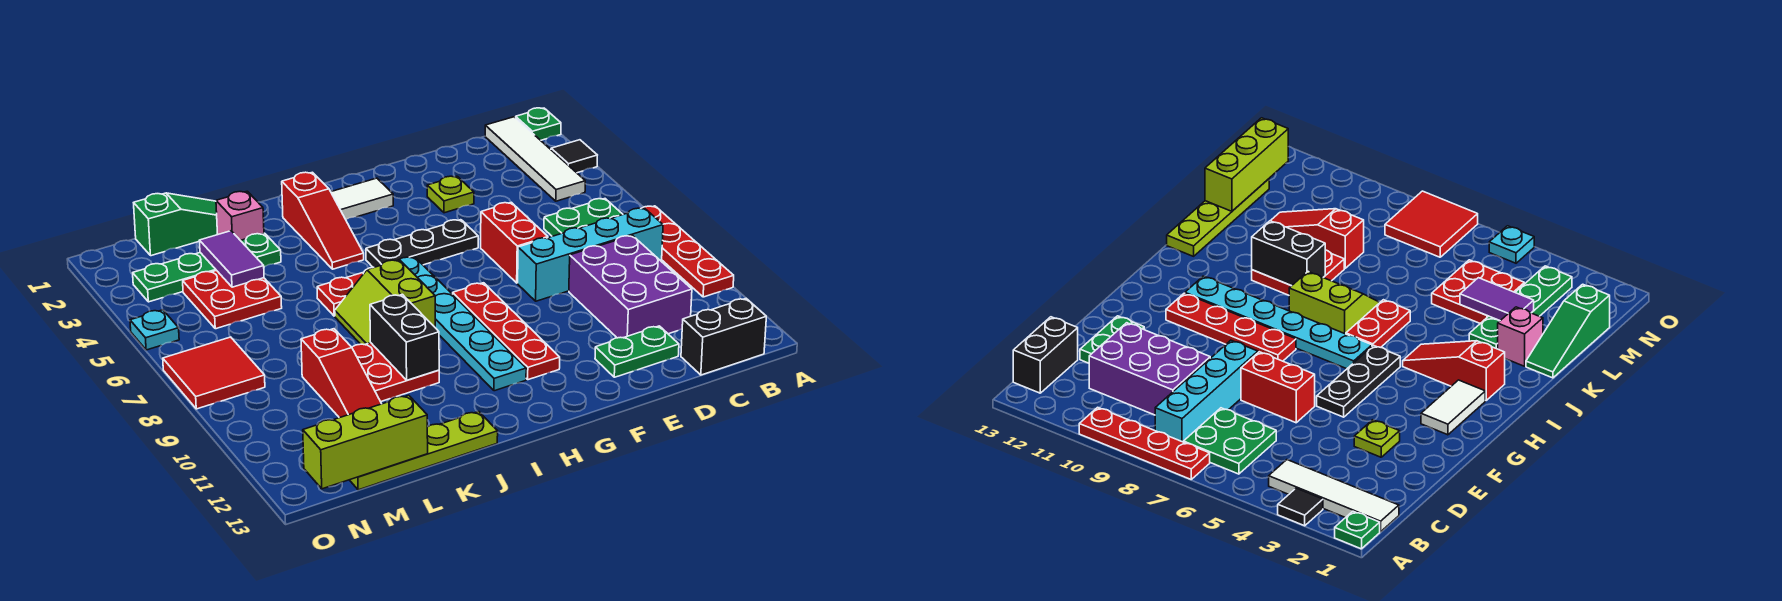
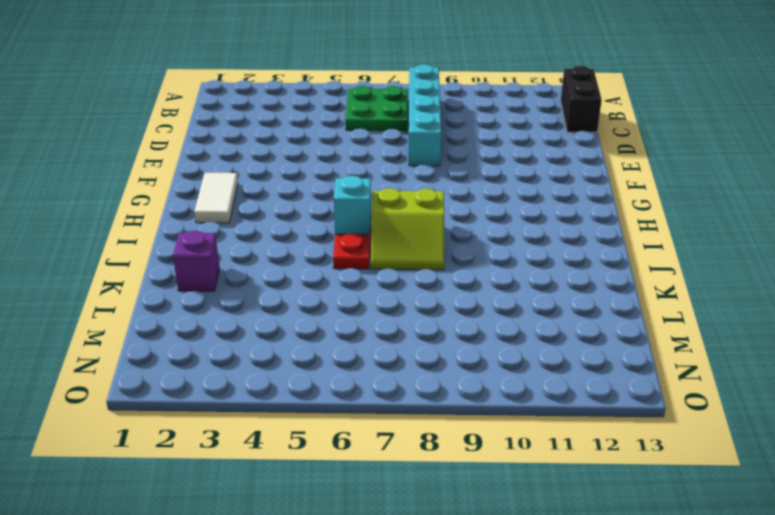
cyan 1x1 brick [334,176,371,235] -> none
purple 1x1 brick [173,230,220,291] -> pink 1x1 brick [216,191,264,240]
none -> green 1x1 plate [516,108,561,140]
none -> black 1x1 tile [551,140,597,173]
none -> red 1x4 plate [641,206,734,297]
none -> white 1x4 tile [485,117,585,201]

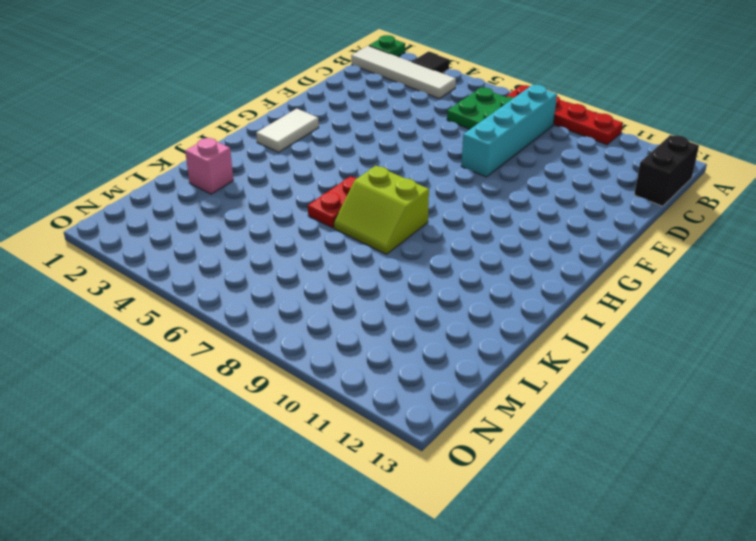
none -> purple 2x3 brick [569,235,692,338]
none -> green 1x2 plate [595,326,679,377]
none -> lime 1x1 plate [427,176,474,213]
none -> red 1x2 brick [481,202,548,283]

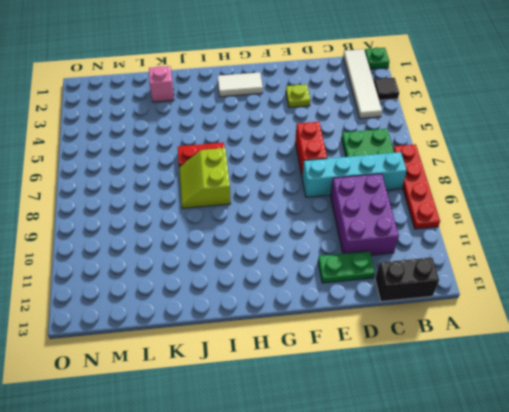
none -> black 1x3 plate [366,220,478,267]
none -> red 1x4 plate [453,283,560,380]
none -> cyan 1x6 plate [400,257,526,391]
none -> red 1x3 slope [282,172,364,269]

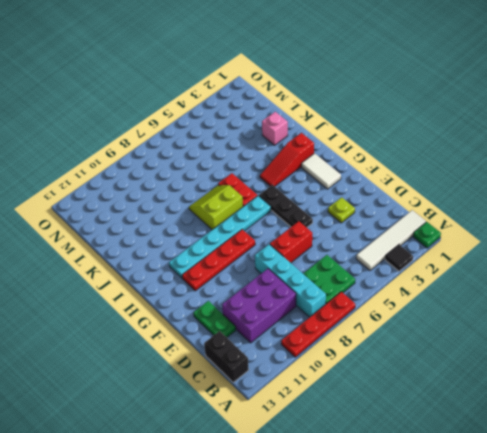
none -> red 2x2 plate [352,343,439,402]
none -> lime 1x4 plate [350,411,498,490]
none -> green 1x3 slope [134,193,218,256]
none -> green 1x4 plate [133,233,281,302]

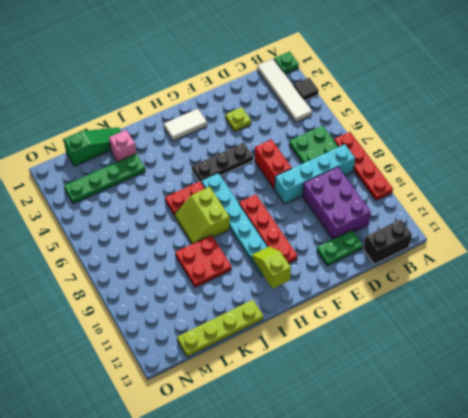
lime 1x2 slope [252,247,291,289] -> none
none -> red 1x3 slope [282,172,364,269]
none -> red 2x2 plate [183,270,282,329]
none -> red 1x3 slope [301,329,381,418]
none -> red 2x2 tile [163,337,265,409]

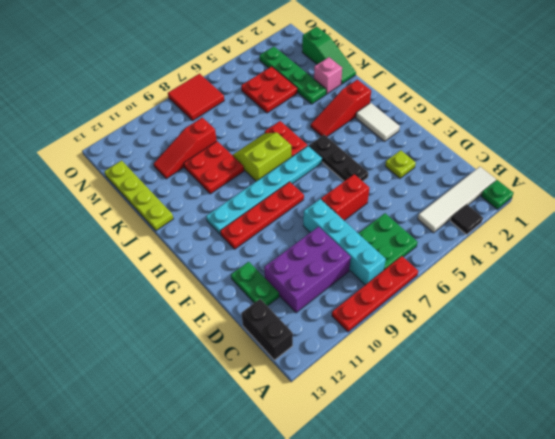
none -> cyan 1x1 plate [130,310,179,350]
none -> black 1x2 brick [370,294,439,380]
none -> purple 1x2 tile [199,231,264,287]
none -> lime 1x3 brick [303,395,428,489]

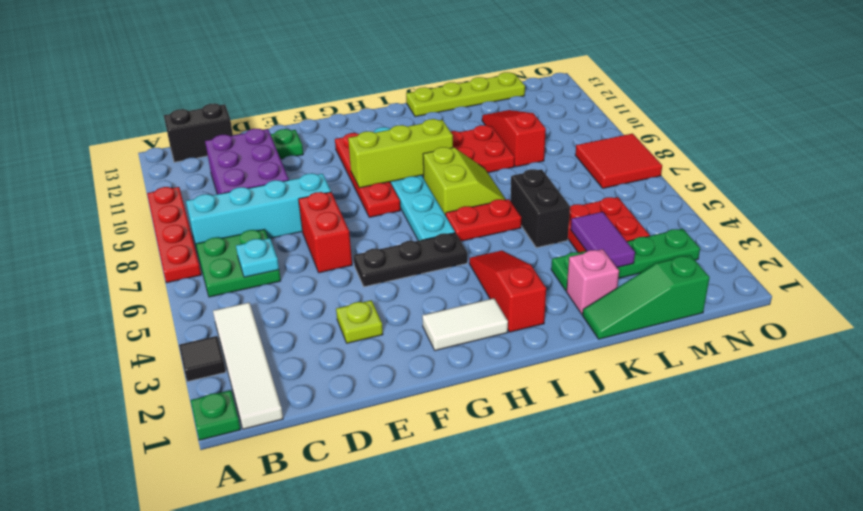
cyan 1x1 plate [236,238,279,277] -> cyan 1x1 plate moved to [130,310,179,350]
lime 1x3 brick [348,119,453,188] -> lime 1x3 brick moved to [303,395,428,489]
black 1x2 brick [510,169,570,248] -> black 1x2 brick moved to [370,294,439,380]

